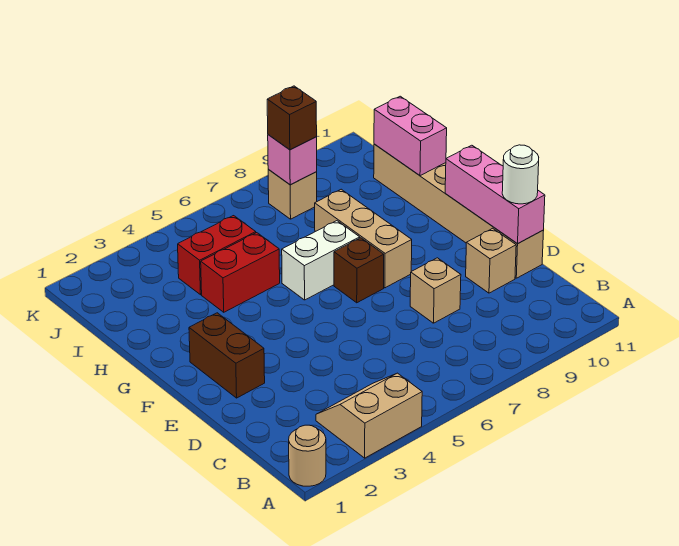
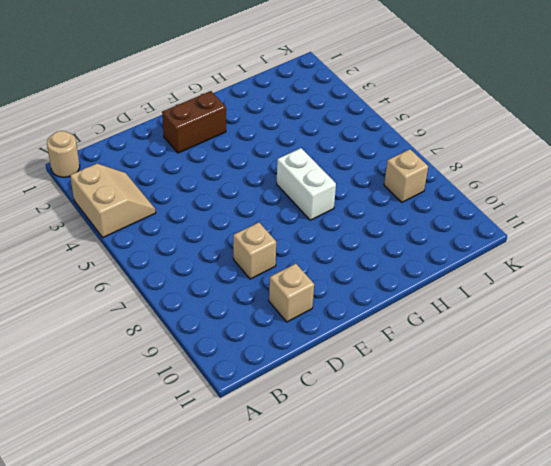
none -> tan 1x6 brick [374,144,544,278]
none -> brown 1x1 brick [334,238,384,303]
none -> tan 1x3 brick [315,189,412,288]

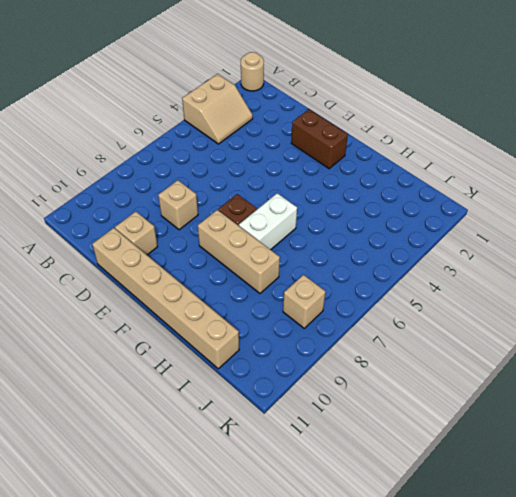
none -> red 1x2 brick [201,233,280,312]
none -> red 1x2 brick [178,216,256,295]
none -> pink 1x3 brick [445,145,545,244]

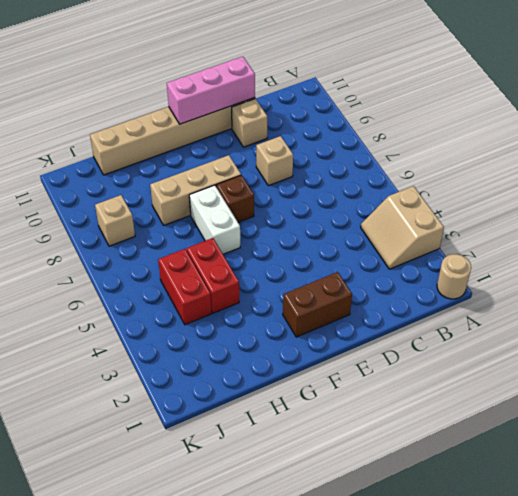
none -> pink 1x2 brick [374,96,447,176]
none -> pink 1x1 brick [268,135,317,185]
none -> white 1x1 round brick [502,145,539,204]

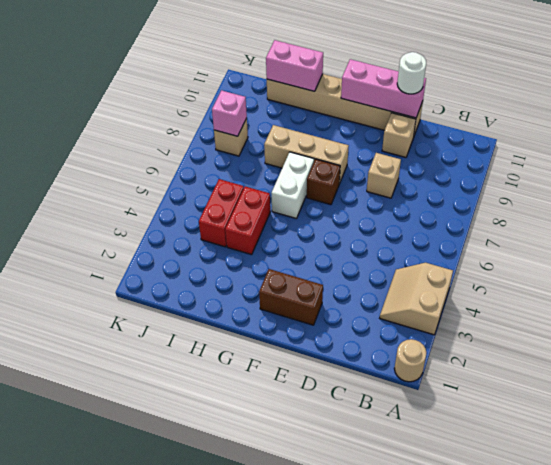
none -> brown 1x1 brick [267,86,317,150]

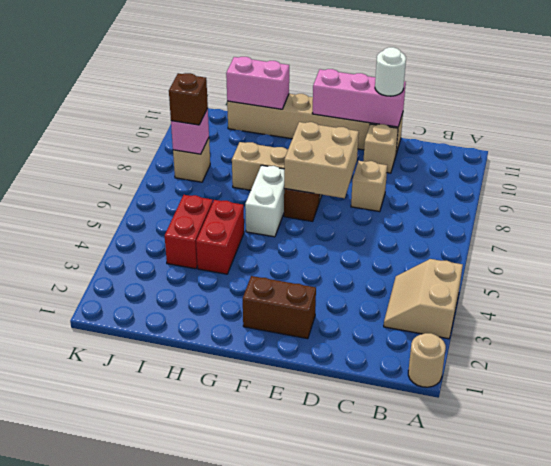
tan 2x2 brick [284,122,359,198] -> none

